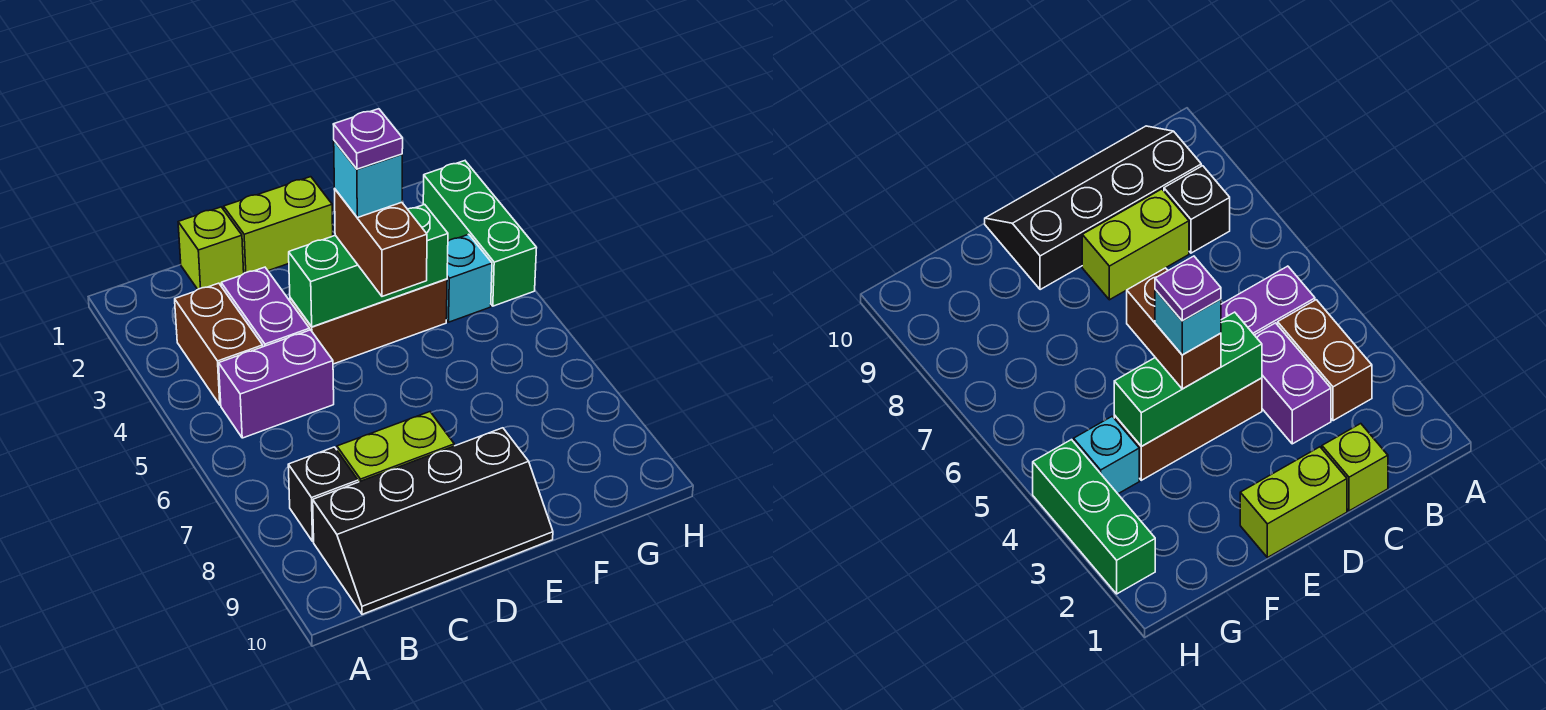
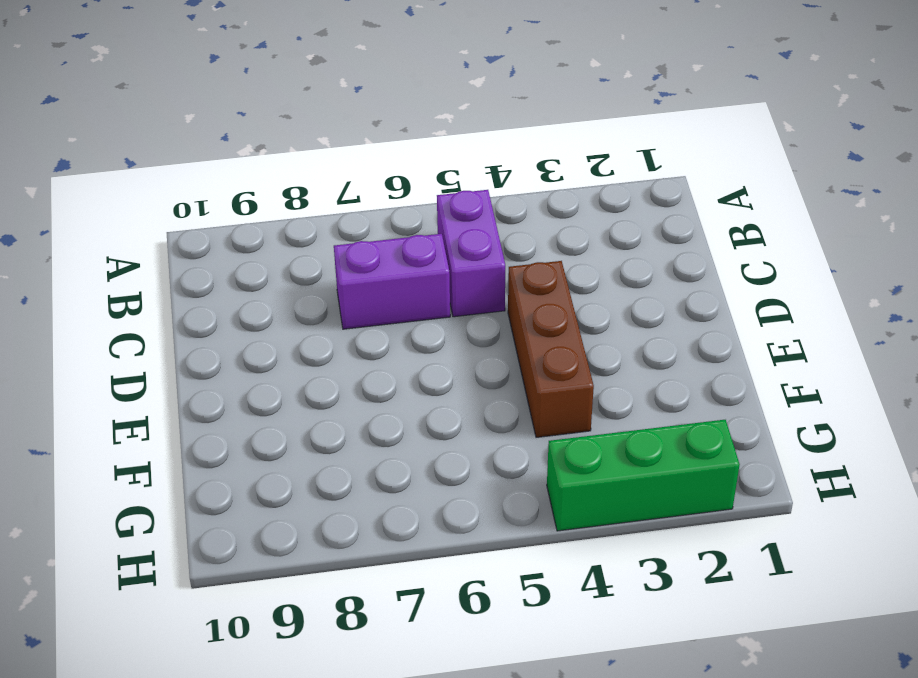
purple 1x2 brick [334,234,450,329] -> purple 1x2 brick moved to [221,267,310,347]
none -> brown 1x2 brick [175,283,263,405]
none -> black 1x1 brick [288,447,358,541]
none -> black 2x4 slope [313,428,553,614]

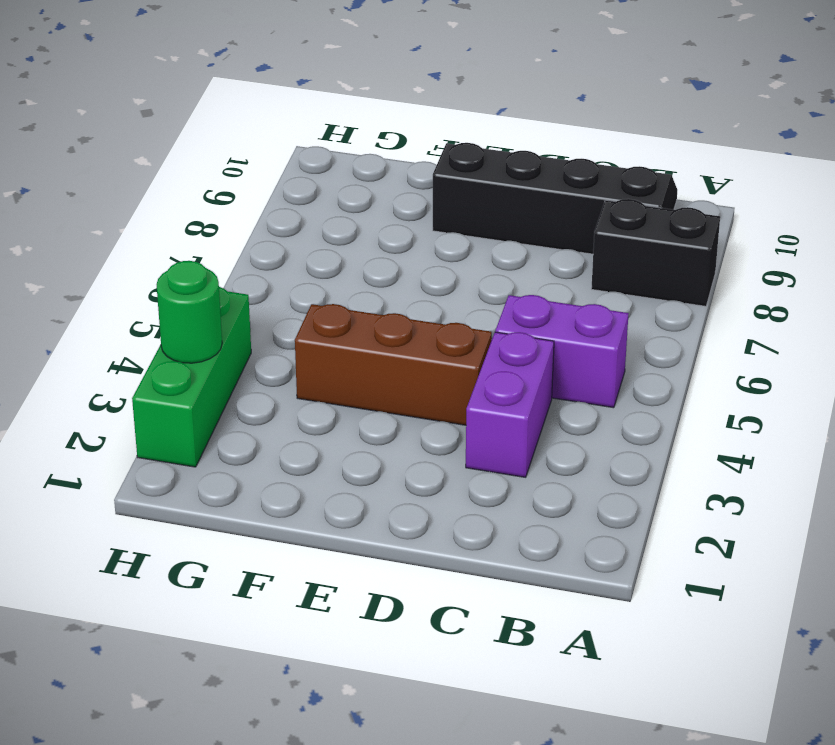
black 1x2 brick [591,199,720,306] -> black 1x1 brick [288,447,358,541]
green 1x1 round brick [157,261,222,363] -> none
none -> brown 1x2 brick [175,283,263,405]
none -> lime 1x1 brick [178,207,244,289]
none -> lime 1x2 brick [337,412,454,482]

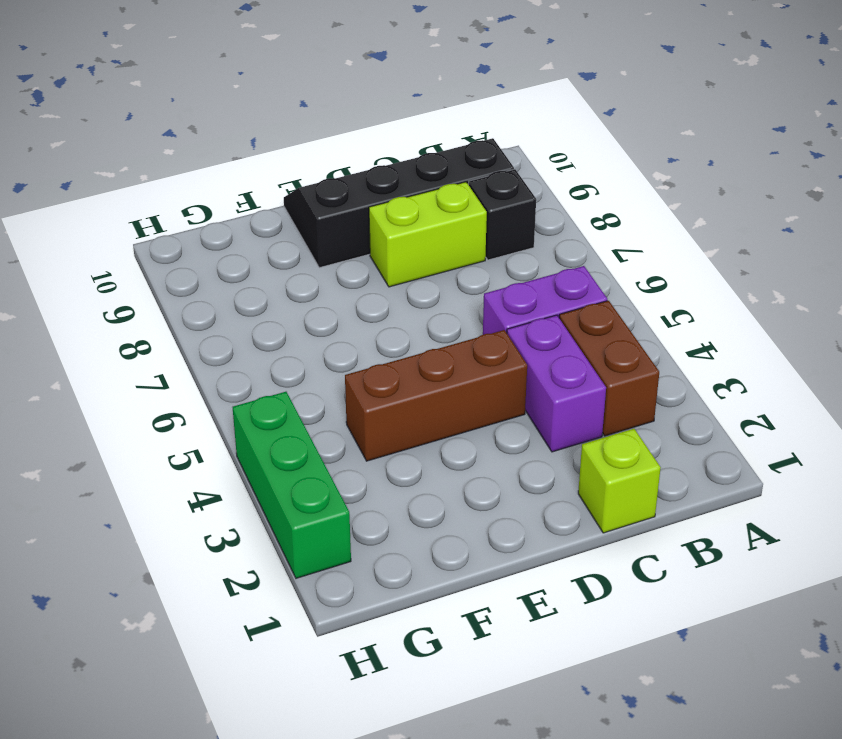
none -> lime 1x2 brick [224,177,333,273]
none -> cyan 1x1 brick [446,234,492,322]
none -> green 1x3 brick [289,204,448,327]

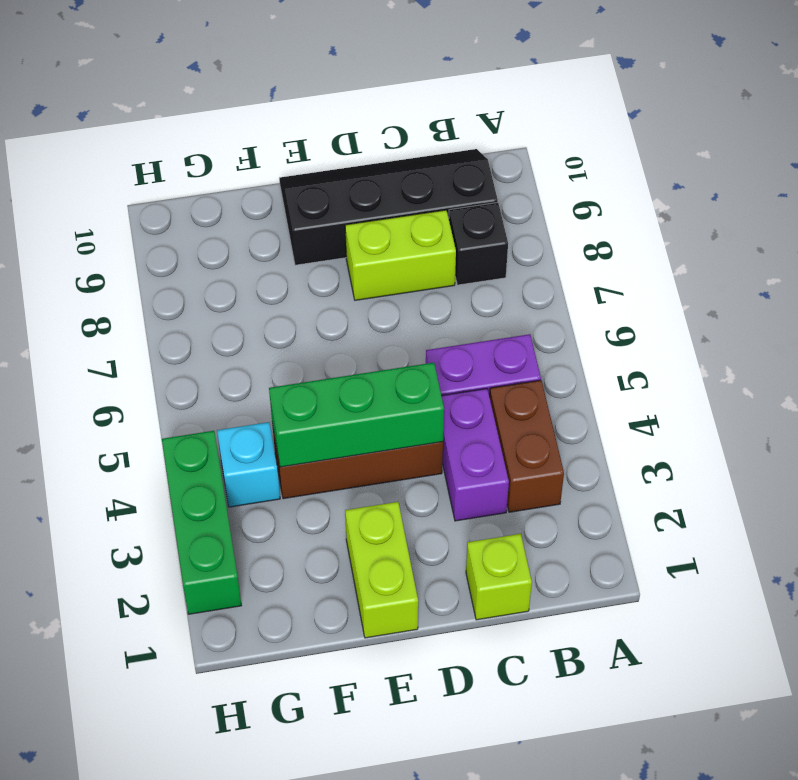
lime 1x2 brick [345,502,418,638] -> lime 1x2 brick turned to [224,177,333,273]
none -> brown 1x2 brick [334,189,427,296]
none -> cyan 1x1 brick [334,141,402,218]
none -> purple 1x1 plate [333,109,403,169]

